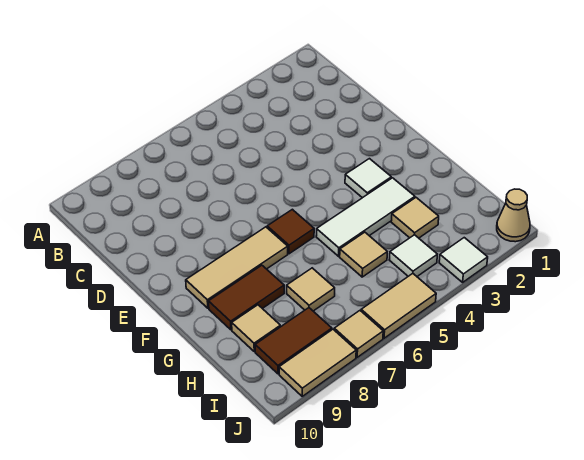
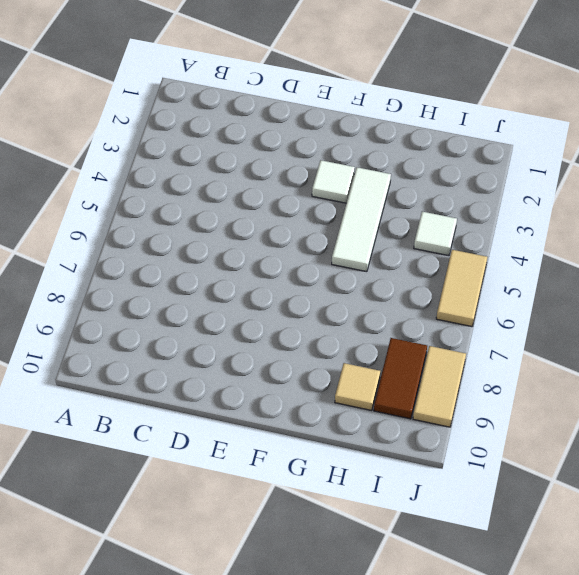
none -> brown 1x1 tile [267,209,314,254]
none -> tan 1x3 tile [186,227,288,308]
none -> brown 1x2 tile [209,265,284,330]

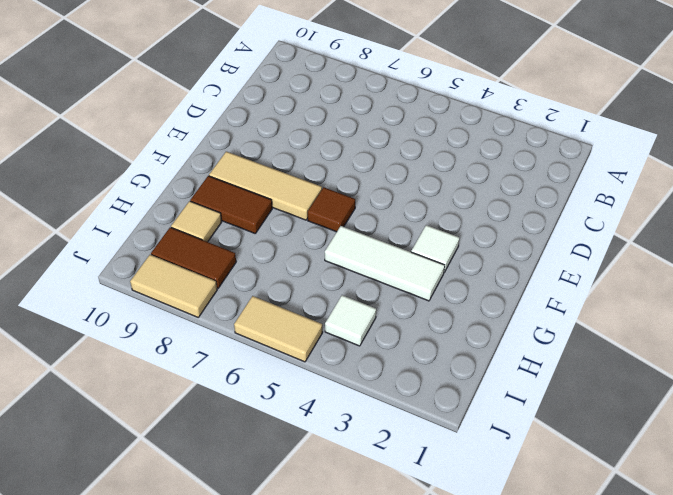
none -> tan 1x1 tile [391,198,439,238]
none -> tan 1x1 tile [340,232,387,277]
none -> tan 1x1 tile [287,268,335,311]

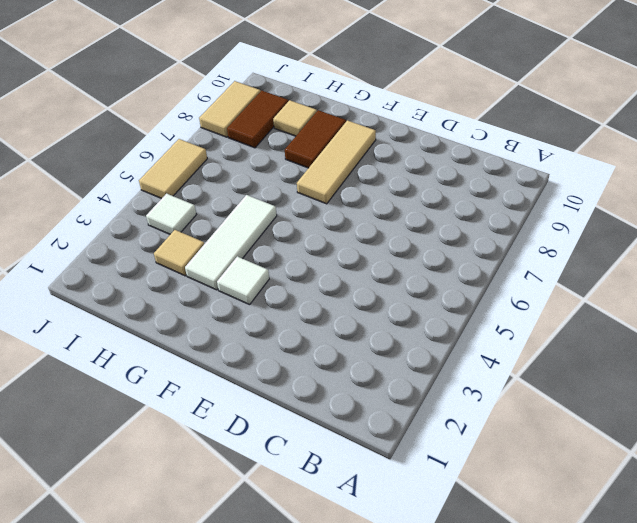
none -> brown 1x1 tile [267,209,314,254]
none -> tan 1x1 tile [340,232,387,277]
none -> tan 1x1 tile [287,268,335,311]

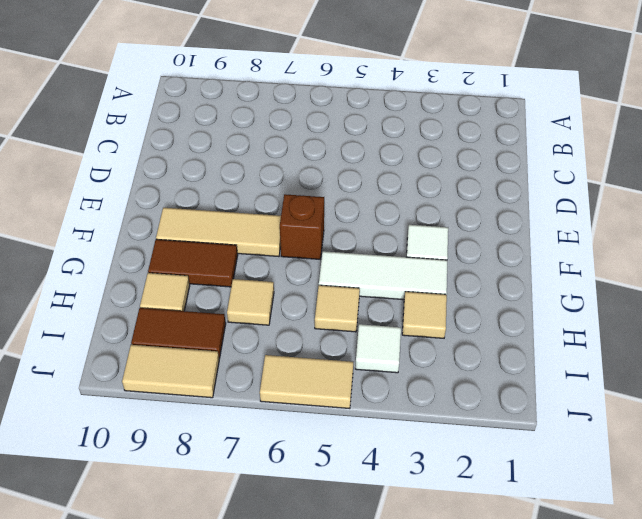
brown 1x1 brick [280,194,324,259] -> brown 1x1 tile [267,209,314,254]
none -> tan 1x1 cone [497,189,530,242]
none -> white 1x1 tile [439,238,488,282]
none -> tan 1x1 tile [334,311,383,357]

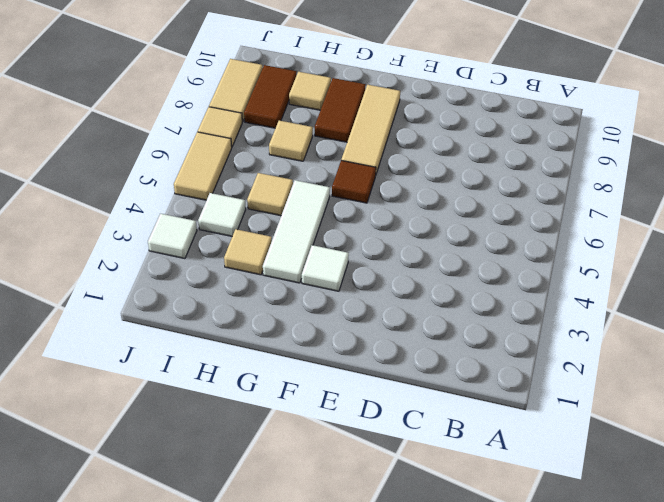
none -> tan 1x1 cone [497,189,530,242]

